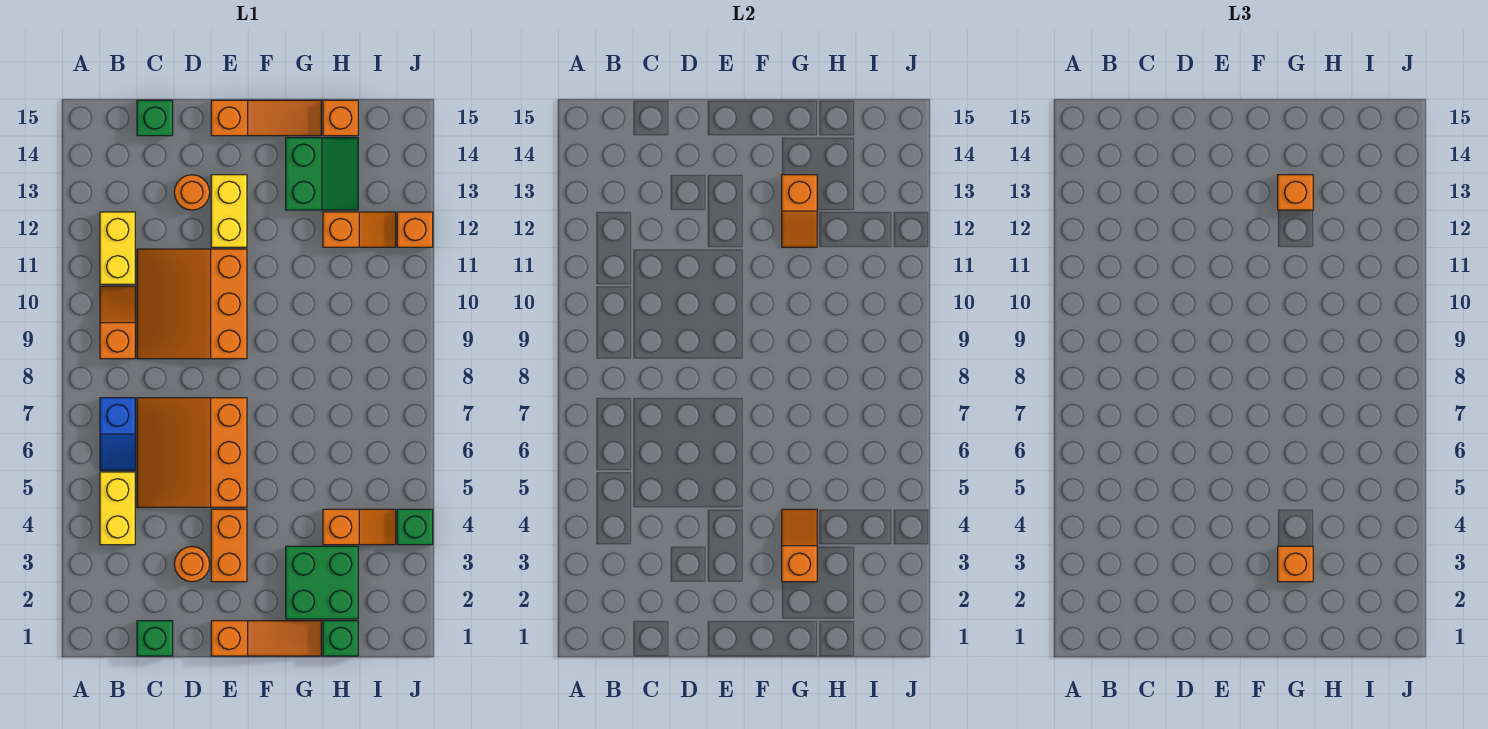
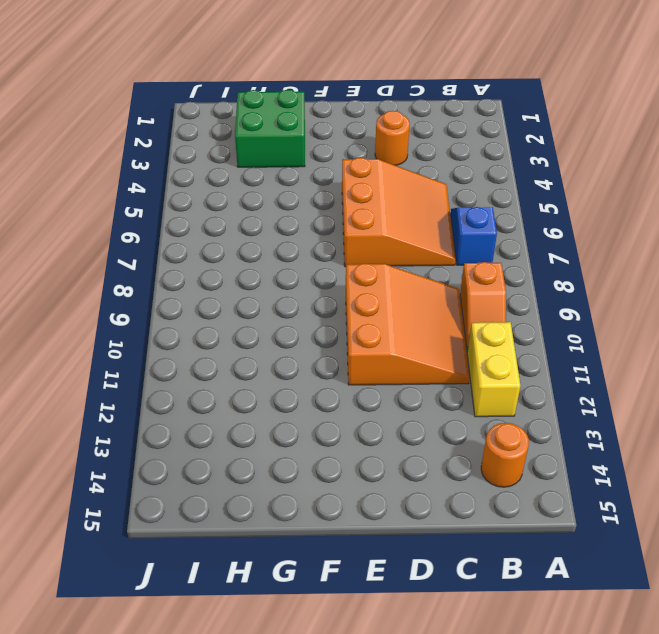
orange 1x1 round brick [481,423,529,487] -> orange 1x1 round brick moved to [174,175,210,210]
none -> yellow 1x2 brick [100,472,135,545]
none -> green 1x1 brick [137,621,173,656]
none -> green 1x1 brick [137,100,173,136]

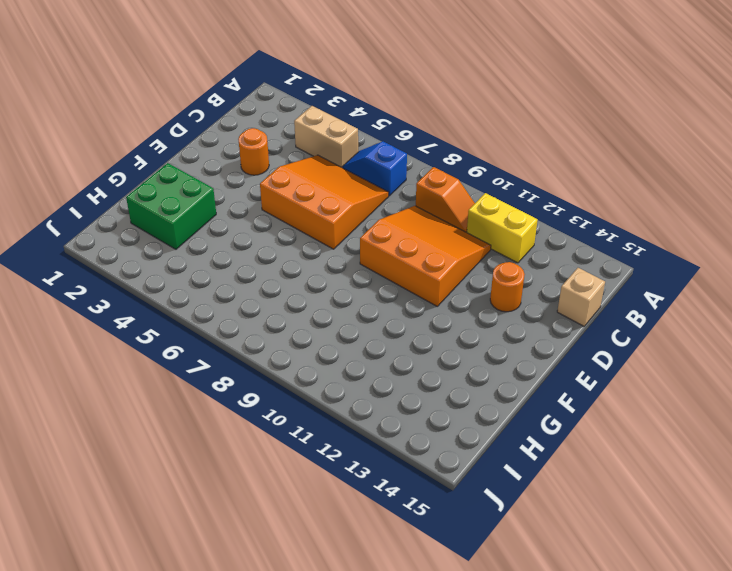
tan 1x2 brick [294,106,358,167] -> yellow 1x2 brick [100,472,135,545]
tan 1x1 brick [557,268,605,326] -> green 1x1 brick [137,100,173,136]
none -> green 1x1 brick [137,621,173,656]
none -> orange 1x3 slope [211,621,321,656]
none -> orange 1x2 brick [211,509,247,582]

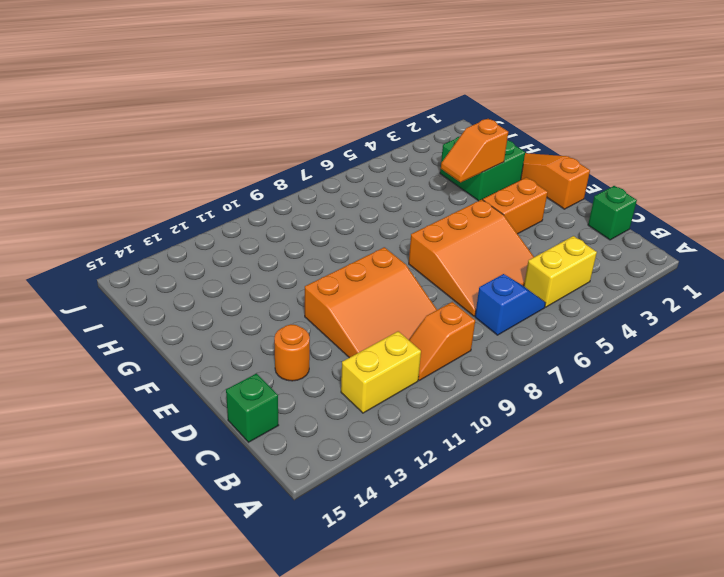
none -> orange 1x1 round brick [174,547,210,582]
none -> yellow 1x2 brick [211,175,247,247]
none -> orange 1x3 slope [211,100,321,136]

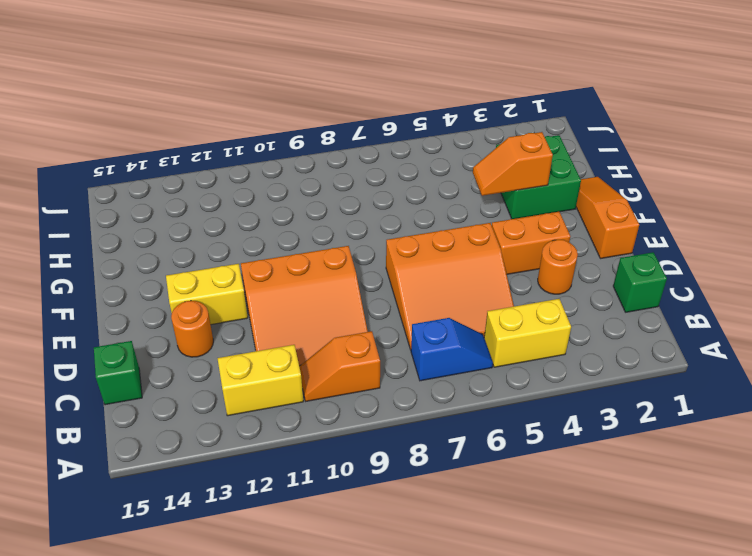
none -> orange 1x3 slope [211,100,321,136]
none -> green 2x2 slope [286,138,358,210]
none -> green 1x1 brick [323,621,358,656]

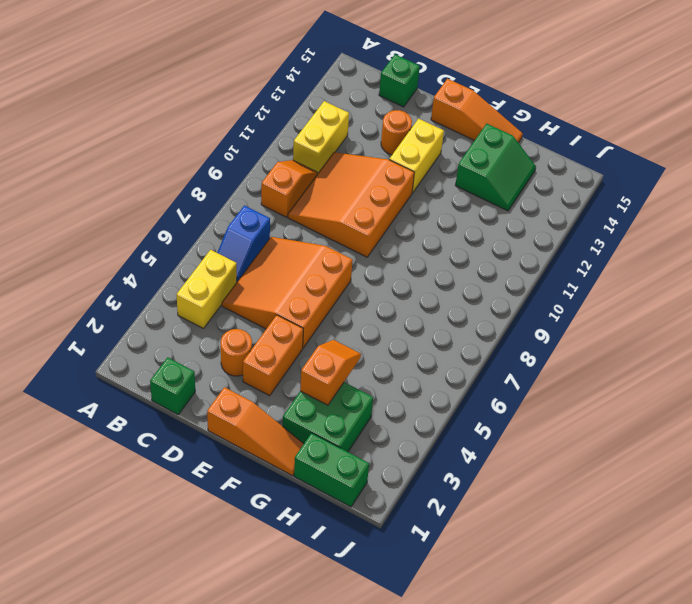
green 1x2 brick [294,433,369,507] -> green 1x1 brick [323,621,358,656]
none -> orange 1x2 slope [323,509,396,545]
none -> orange 1x2 slope [323,212,396,247]
none -> orange 1x1 brick [323,100,358,136]

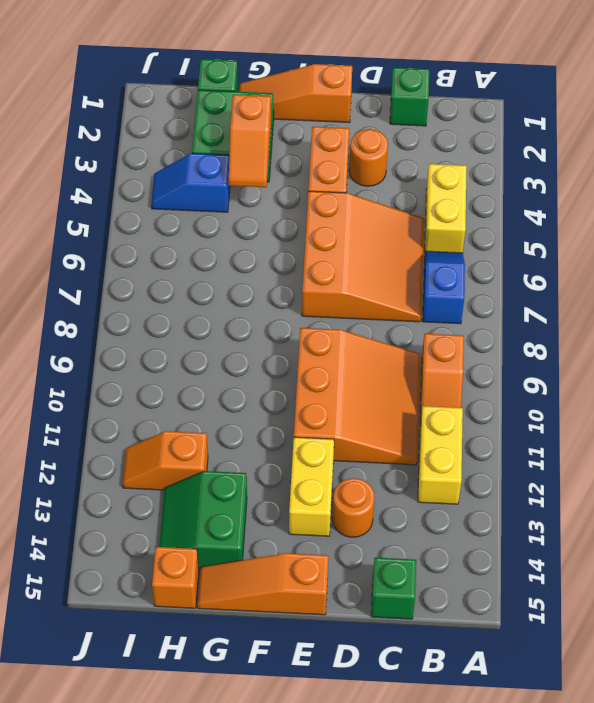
blue 1x2 slope [151,153,230,212] -> orange 1x2 slope [323,509,396,545]
none -> green 1x1 brick [397,509,433,545]
none -> orange 1x1 brick [397,212,433,247]
none -> orange 1x2 slope [782,175,817,247]

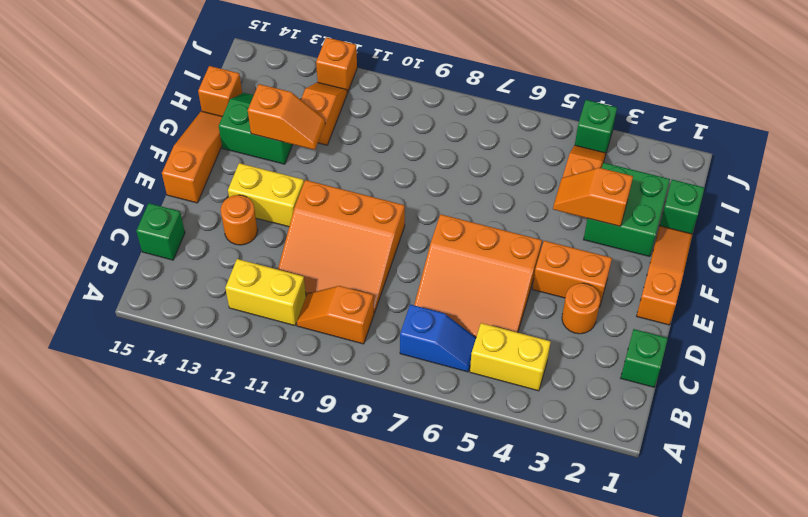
none -> orange 1x1 brick [1278,546,1313,582]
none -> orange 1x1 brick [1278,175,1313,210]

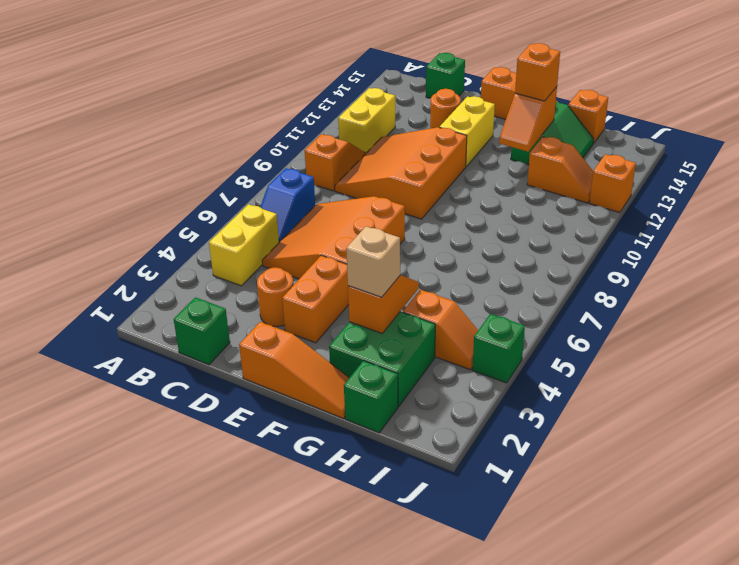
tan 1x1 brick [346,226,400,297] -> orange 1x1 brick [1278,546,1313,582]

